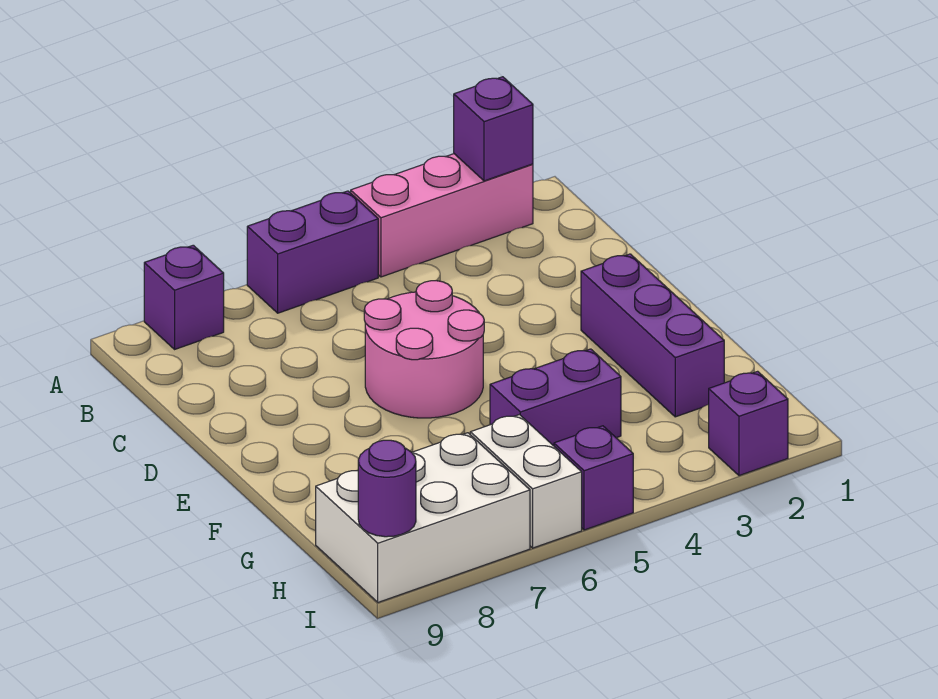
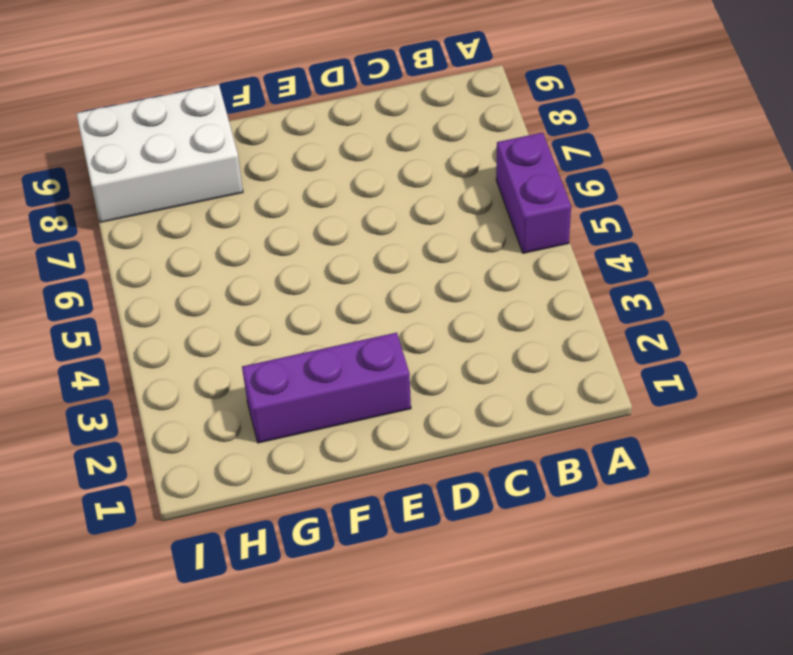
white 2x3 brick [76,84,243,222] -> white 2x3 brick turned to [316,433,530,602]
none -> pink 1x3 brick [351,154,533,277]
none -> purple 1x1 brick [144,245,224,349]
none -> pink 2x2 round brick [364,281,484,418]

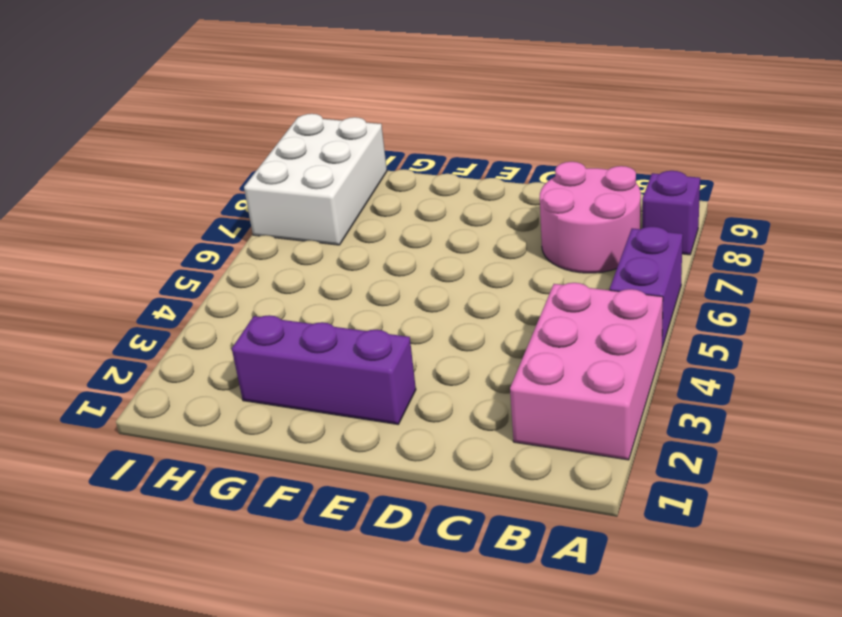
pink 2x3 brick [510,283,663,460] -> pink 1x3 brick [351,154,533,277]
pink 2x2 round brick [540,162,641,273] -> pink 2x2 round brick moved to [364,281,484,418]
none -> purple 1x2 brick [490,349,621,446]
none -> white 1x2 brick [470,415,582,548]
none -> purple 1x1 brick [709,371,788,476]

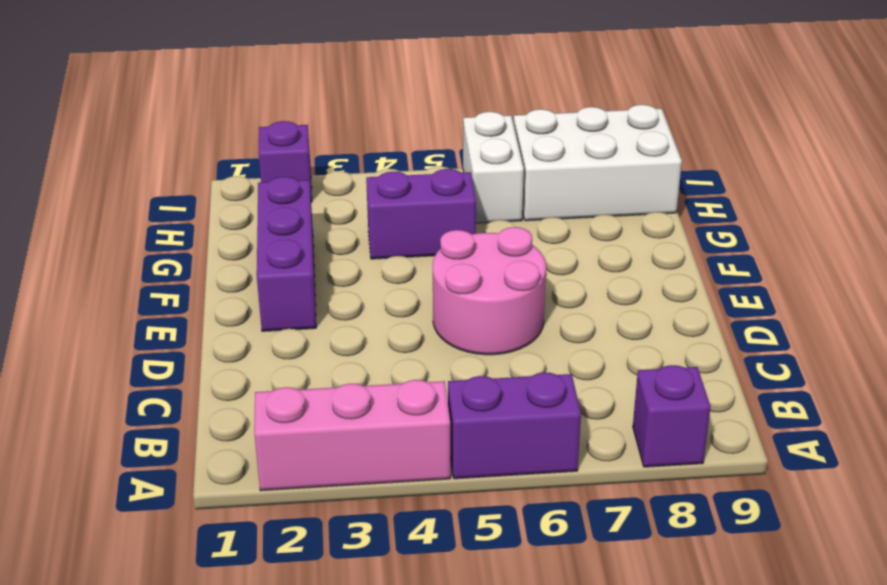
none -> purple 1x1 brick [554,426,633,530]
none -> purple 1x1 brick [454,77,533,181]
none -> purple 1x1 round brick [358,440,416,537]

